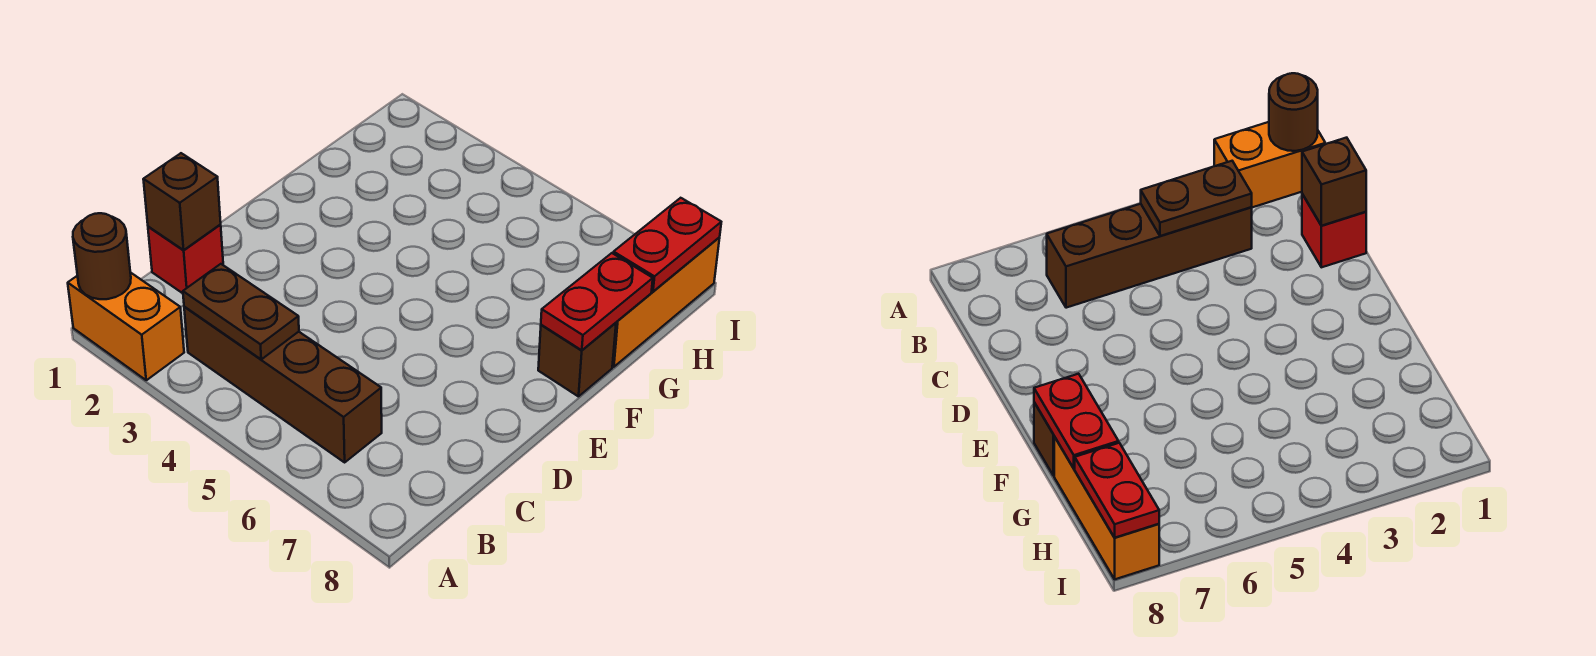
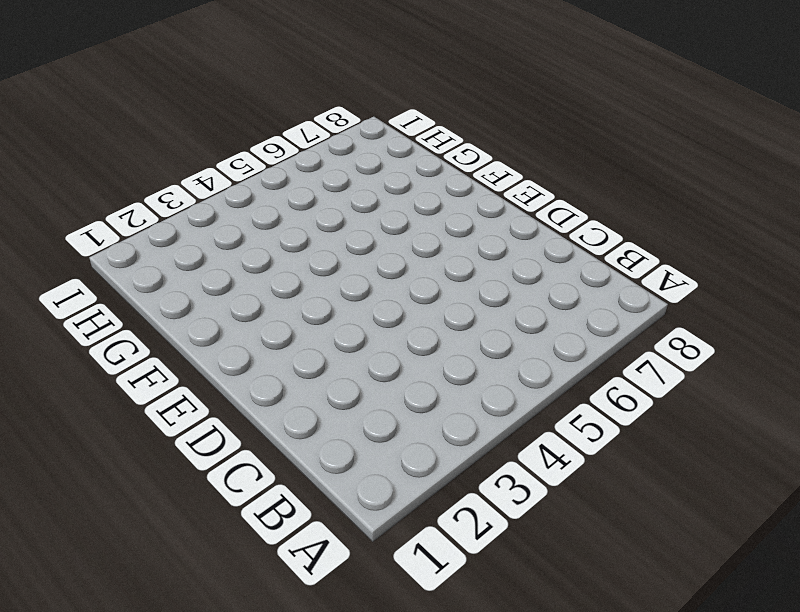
none -> orange 1x2 brick [68,272,184,380]
none -> brown 1x4 brick [184,307,382,462]

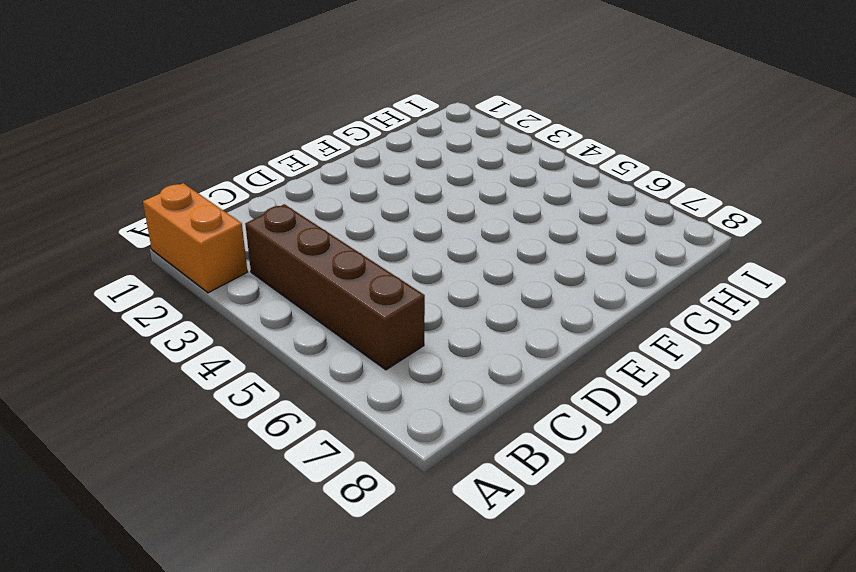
none -> red 1x1 brick [148,225,223,293]
none -> brown 1x1 brick [538,323,616,397]

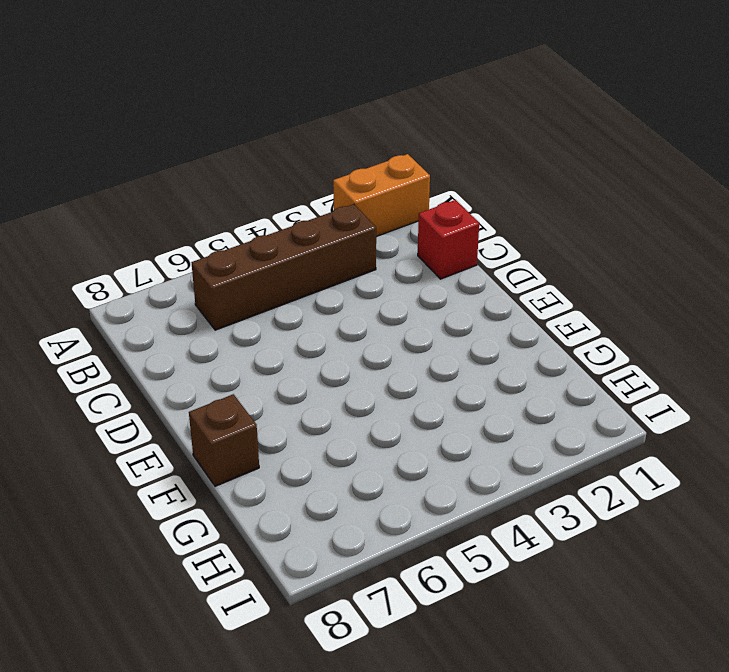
none -> orange 1x3 brick [612,238,720,367]
none -> brown 1x1 round brick [73,213,131,299]

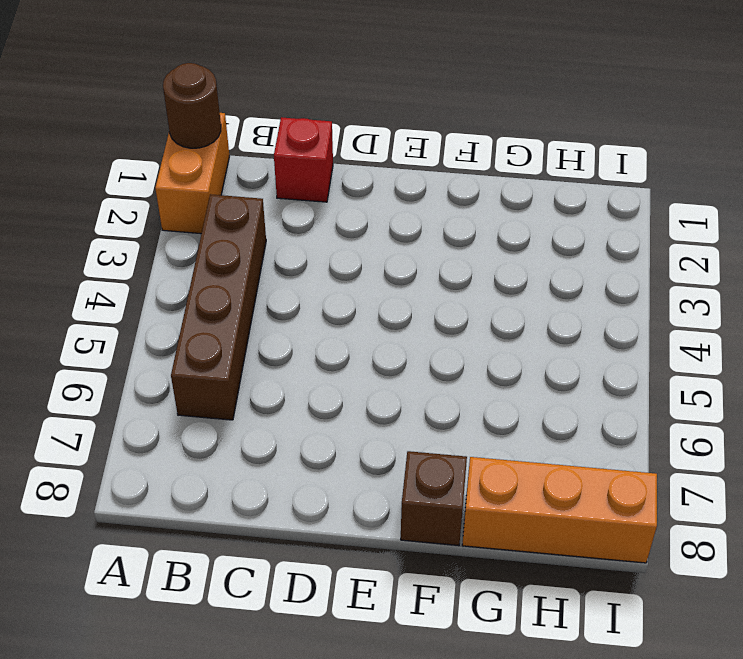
none -> brown 1x2 plate [183,264,299,359]
none -> brown 1x1 brick [143,153,221,250]

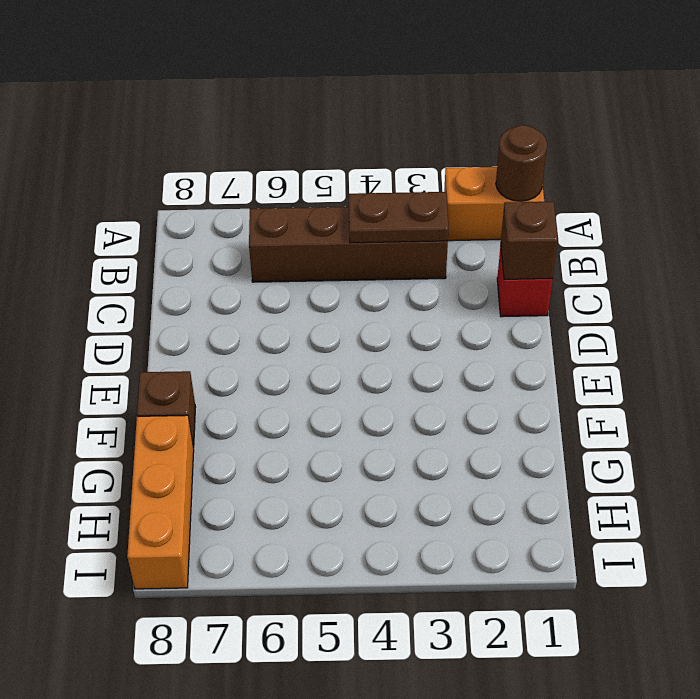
none -> red 1x2 plate [541,253,653,350]
none -> red 1x2 plate [613,198,721,291]

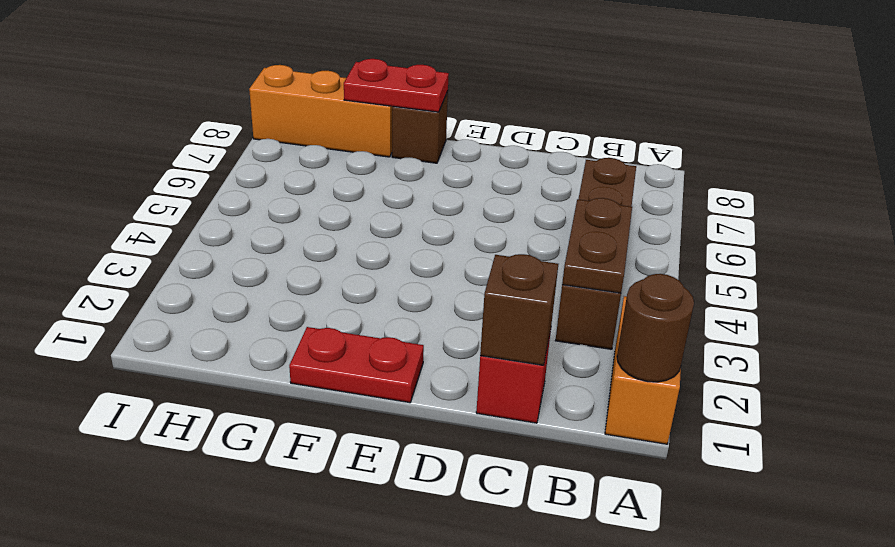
red 1x2 plate [289,327,424,403] -> red 1x2 plate moved to [613,198,721,291]

